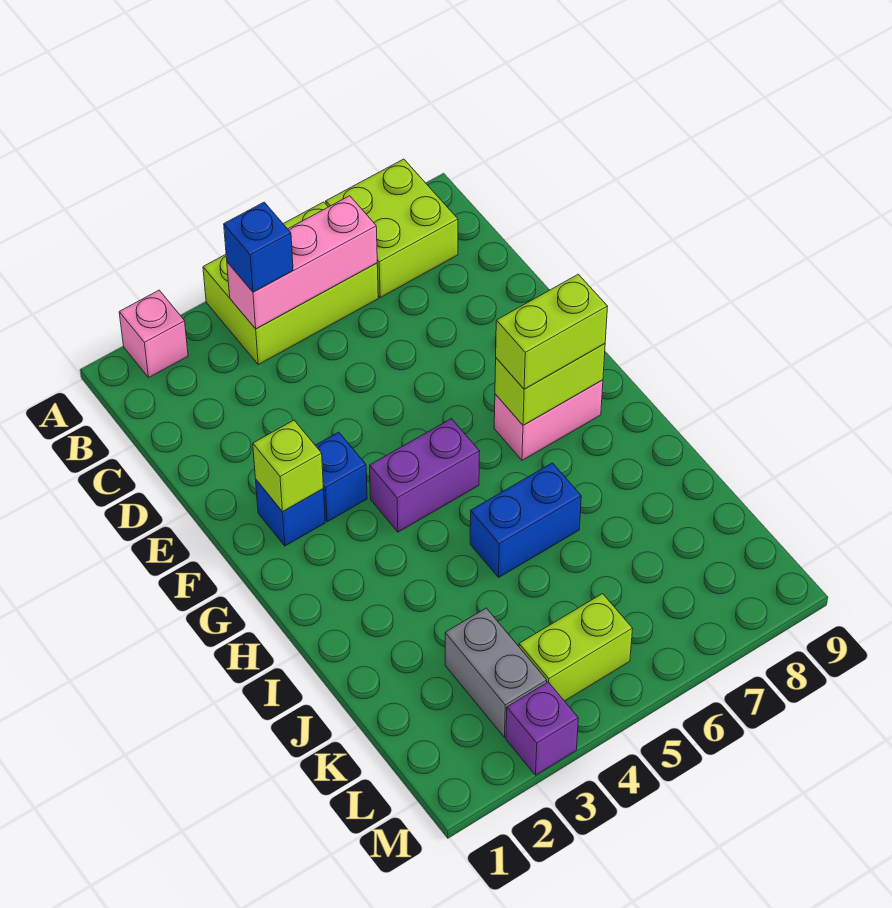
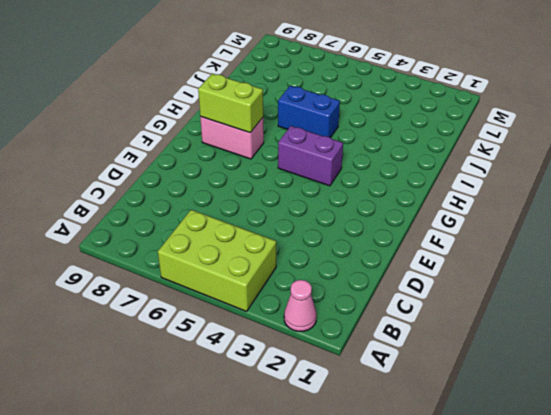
pink 1x1 cone [284,280,317,331] -> pink 1x1 brick [119,290,188,377]
none -> lime 2x2 brick [326,159,458,297]
none -> blue 1x1 brick [256,480,325,546]
none -> blue 1x1 brick [315,432,367,522]

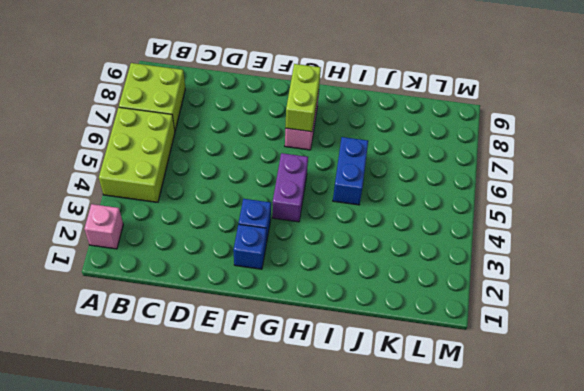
none -> grey 1x2 brick [445,608,547,738]
none -> lime 1x2 brick [519,594,633,701]
none -> purple 1x1 brick [506,682,578,775]

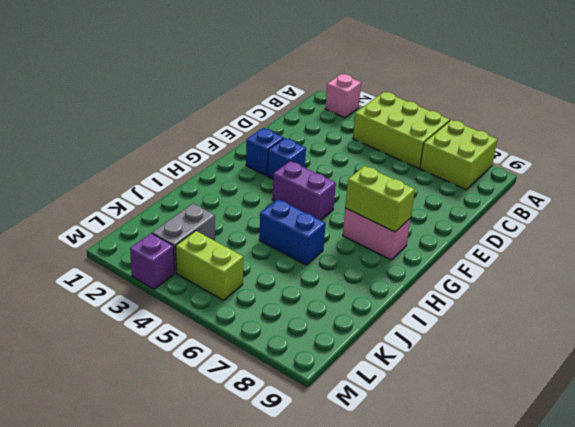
none -> pink 1x3 brick [227,196,377,329]
none -> lime 1x1 brick [253,420,323,512]
none -> blue 1x1 brick [224,202,293,292]

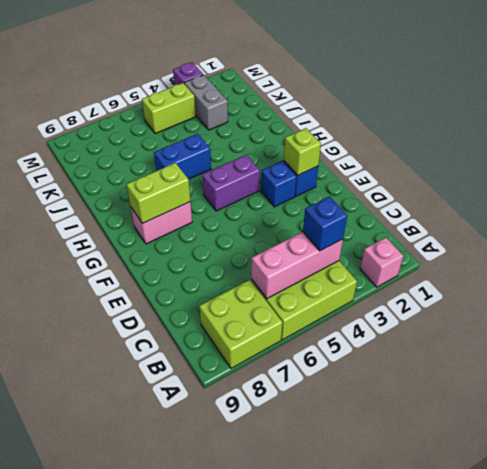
none -> lime 1x2 brick [496,274,608,389]

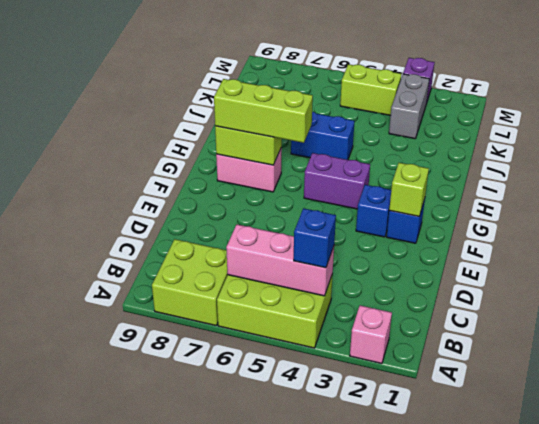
lime 1x3 brick [214,79,313,143] -> lime 1x2 brick [496,274,608,389]

